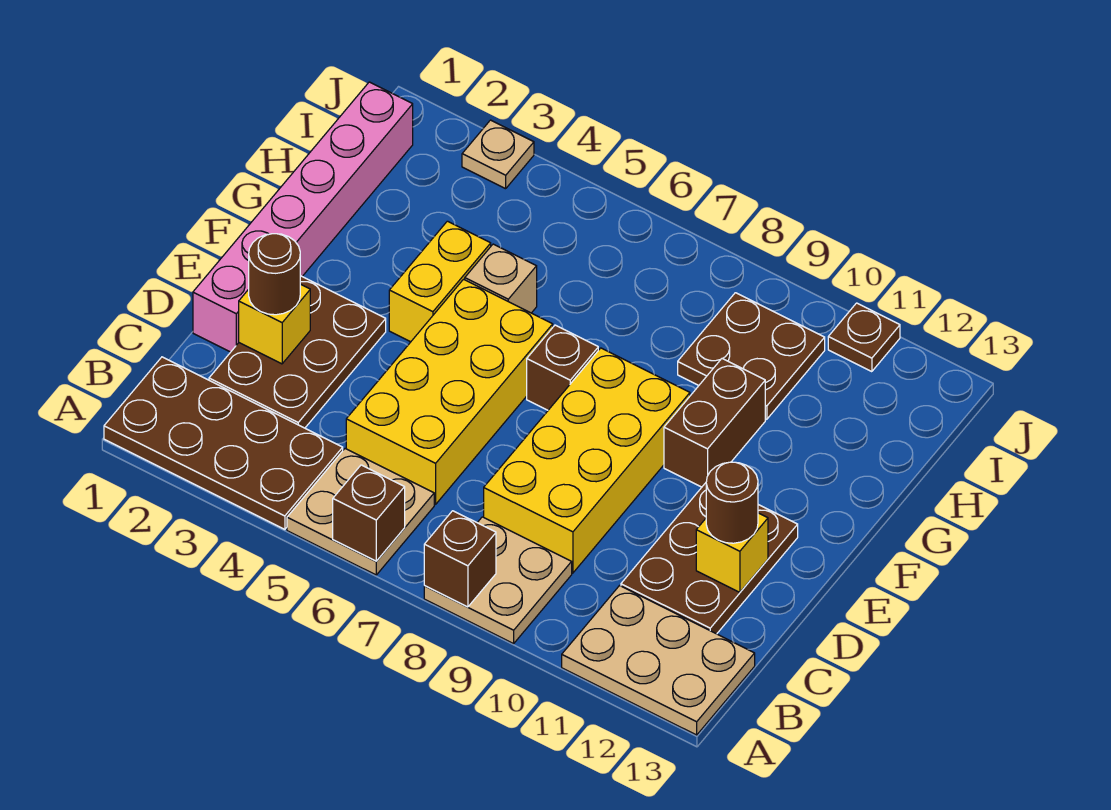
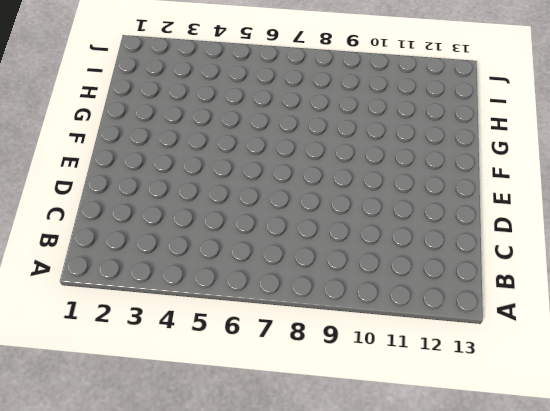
none -> brown 2x4 plate [104,357,343,529]
none -> tan 2x2 plate [287,449,434,575]
none -> tan 2x2 plate [424,517,572,644]

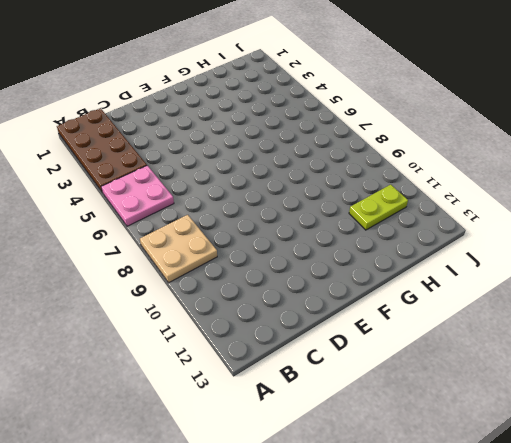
pink 2x2 plate [101,165,174,226] -> tan 2x2 plate [287,449,434,575]
lime 1x2 plate [349,185,408,230] -> none
none -> tan 2x3 plate [562,586,755,735]
none -> brown 2x3 plate [209,276,386,428]
none -> yellow 2x4 brick [346,279,553,504]

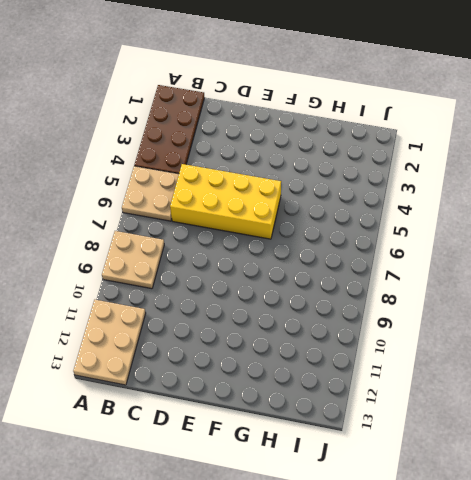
none -> brown 2x3 plate [209,276,386,428]
none -> yellow 2x4 brick [484,348,690,573]
none -> brown 2x3 plate [621,483,798,634]

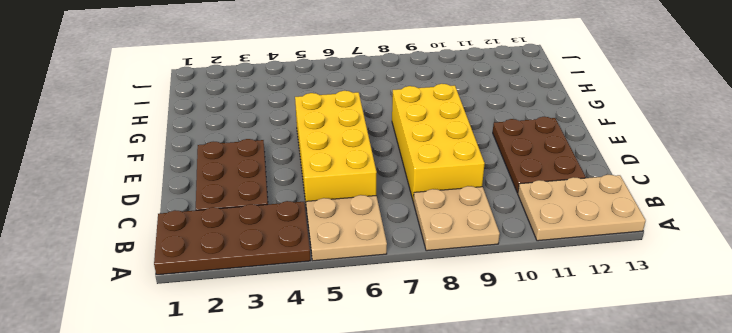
none -> pink 1x6 brick [193,82,413,352]
none -> yellow 1x2 brick [389,221,491,342]
none -> brown 1x1 brick [527,325,598,410]

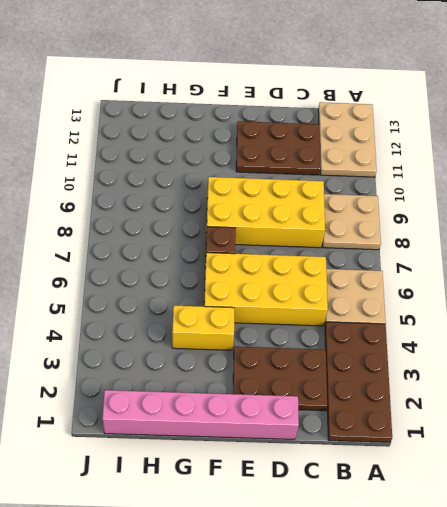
none -> brown 1x2 brick [664,358,765,487]
none -> tan 1x1 brick [465,244,537,313]
none -> brown 2x2 plate [678,293,825,419]

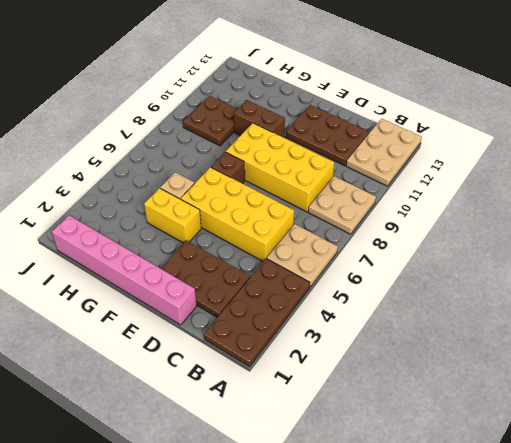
none -> tan 1x1 plate [462,120,534,189]
none -> brown 1x1 plate [828,303,900,372]
none -> brown 1x1 brick [333,465,405,561]

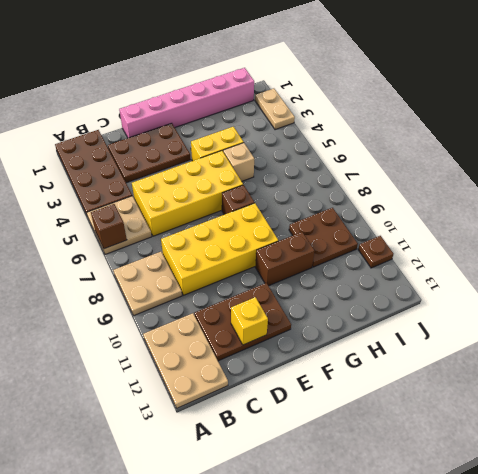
tan 1x2 plate [255,88,295,130] -> tan 1x1 plate [462,120,534,189]
none -> brown 1x1 brick [424,511,496,607]
none -> yellow 1x1 brick [239,284,310,364]
none -> brown 1x1 round brick [249,234,300,315]

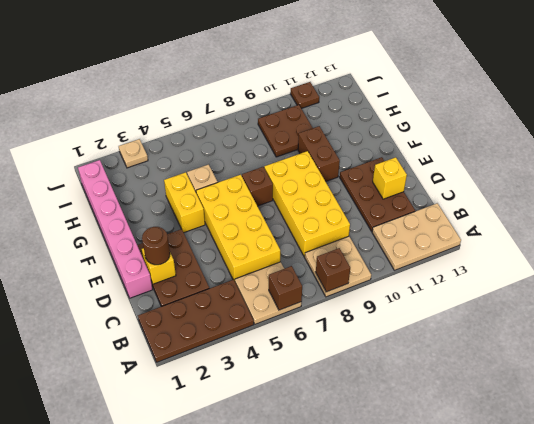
none -> brown 1x1 round brick [706,462,758,543]

